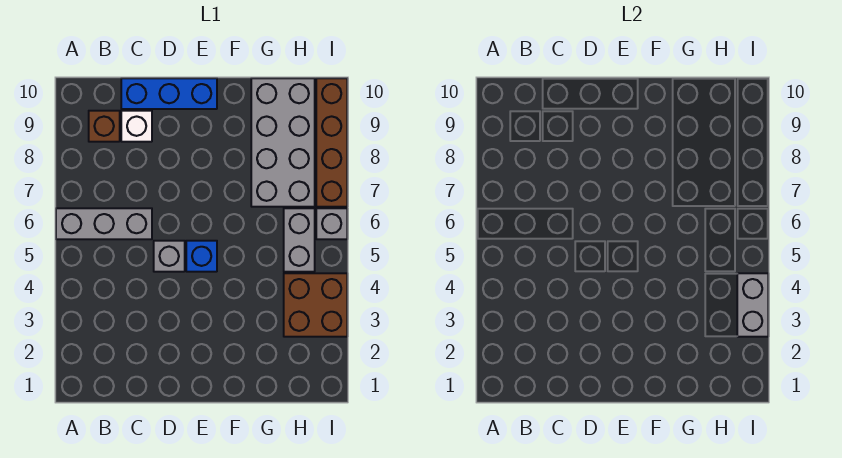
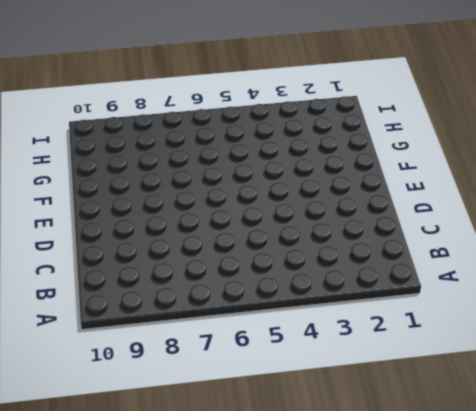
none -> grey 1x3 brick [56,208,152,239]
none -> brown 1x1 brick [89,111,120,142]
none -> white 1x1 brick [121,111,152,142]

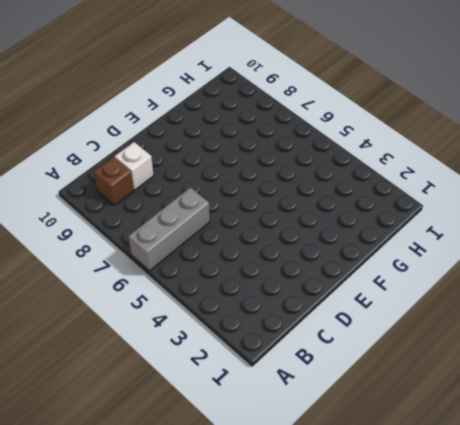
none -> blue 1x3 brick [121,78,217,109]
none -> grey 1x1 brick [154,241,185,272]
none -> blue 1x1 brick [186,241,217,272]

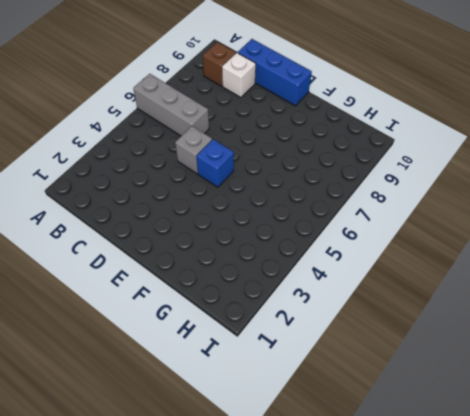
none -> grey 2x4 brick [251,78,315,207]
none -> brown 2x2 brick [284,273,347,337]
none -> grey 1x2 brick [284,208,315,272]

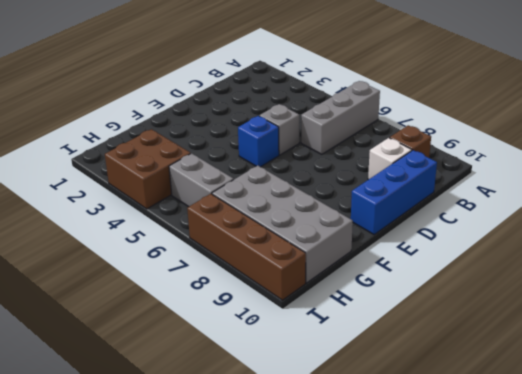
none -> grey 1x1 brick [316,208,347,239]
none -> grey 1x2 brick [737,273,768,337]

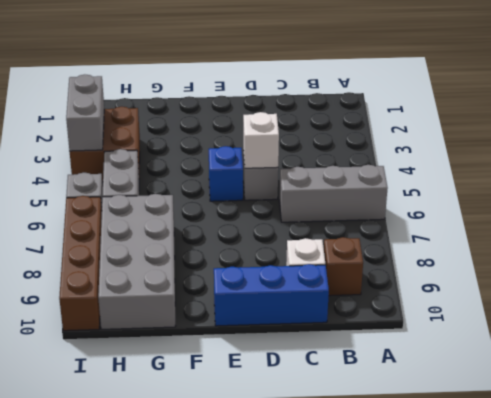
white 1x1 brick [243,112,279,168] -> none

